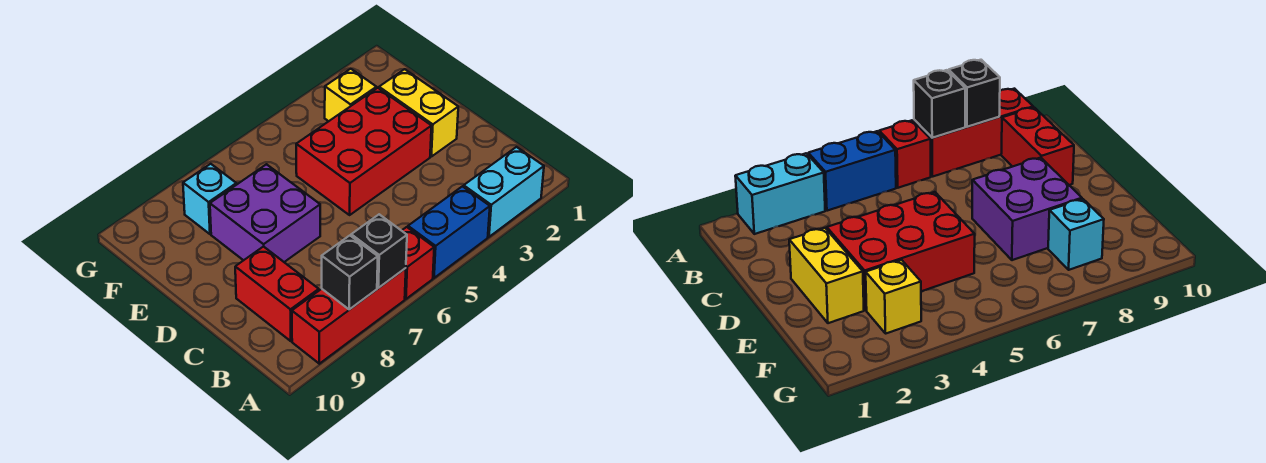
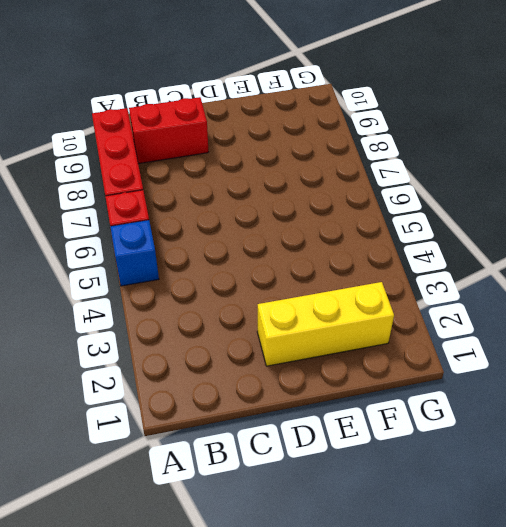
blue 1x1 brick [110,220,159,286] -> blue 1x2 brick [408,186,490,278]
yellow 1x3 brick [257,282,394,366] -> yellow 1x2 brick [379,69,458,157]
none -> cyan 1x2 brick [464,147,544,237]
none -> red 2x3 brick [296,88,432,215]
none -> purple 2x2 brick [210,164,320,262]

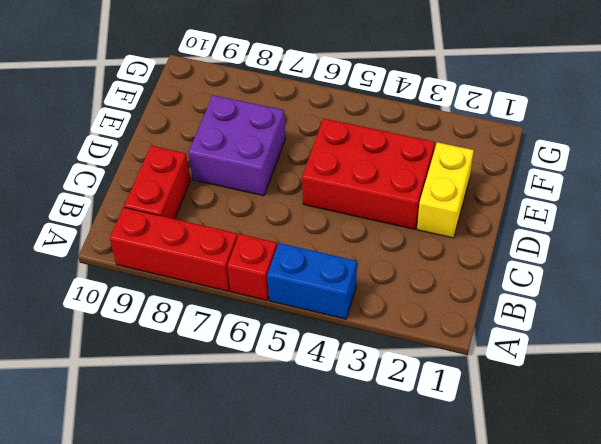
none -> cyan 1x2 brick [464,147,544,237]
none -> yellow 1x1 brick [325,69,376,121]
none -> cyan 1x1 brick [183,164,236,234]

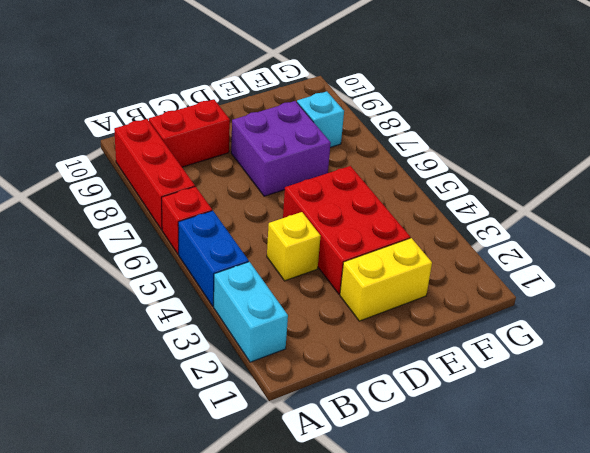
yellow 1x1 brick [267,212,321,281] -> yellow 1x1 brick moved to [325,69,376,121]
none -> black 1x1 brick [351,214,407,288]
none -> black 1x1 brick [322,236,378,310]

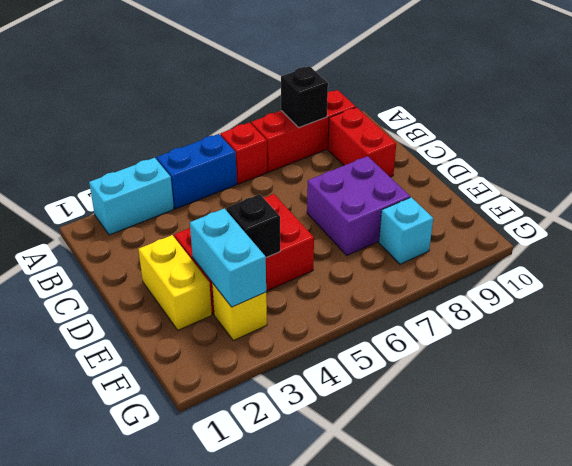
cyan 1x2 brick [190,208,266,307] -> none
black 1x1 brick [226,194,280,257] -> black 1x1 brick moved to [351,214,407,288]

